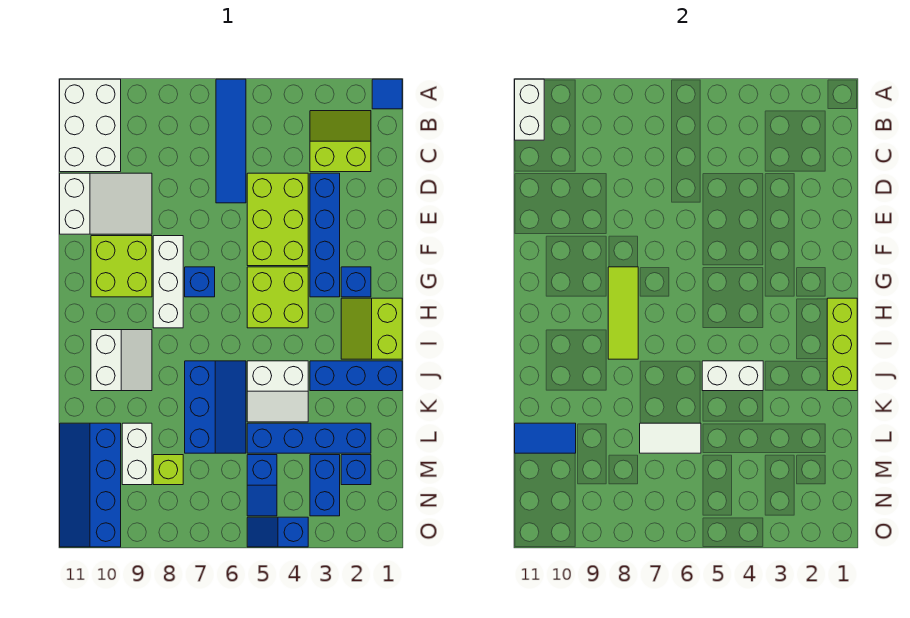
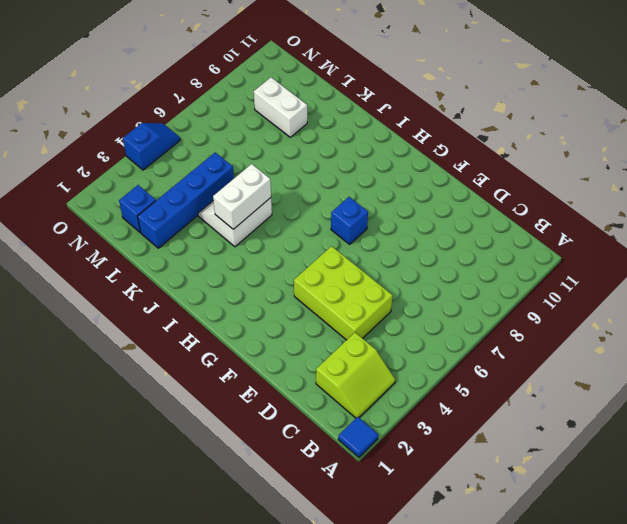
none -> blue 1x4 tile [216,79,246,203]
none -> white 2x3 brick [60,79,121,172]
none -> blue 1x4 brick [310,173,340,297]
none -> white 2x3 slope [60,173,152,234]

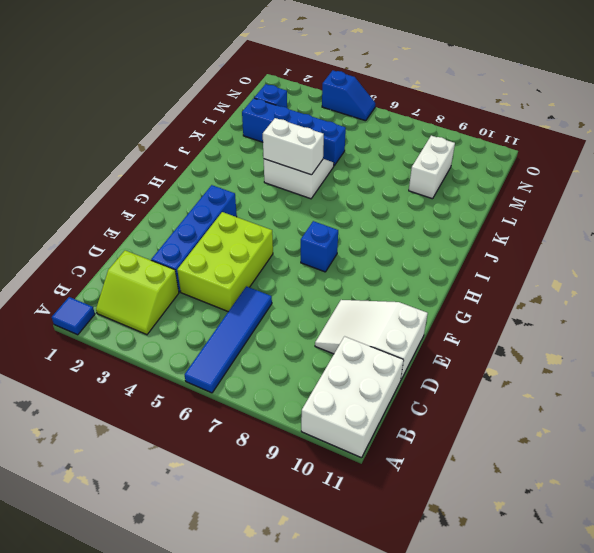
none -> white 1x3 brick [153,236,183,328]
none -> lime 2x2 brick [91,236,152,297]
none -> blue 1x1 brick [341,267,371,297]
none -> lime 2x2 brick [247,267,308,328]

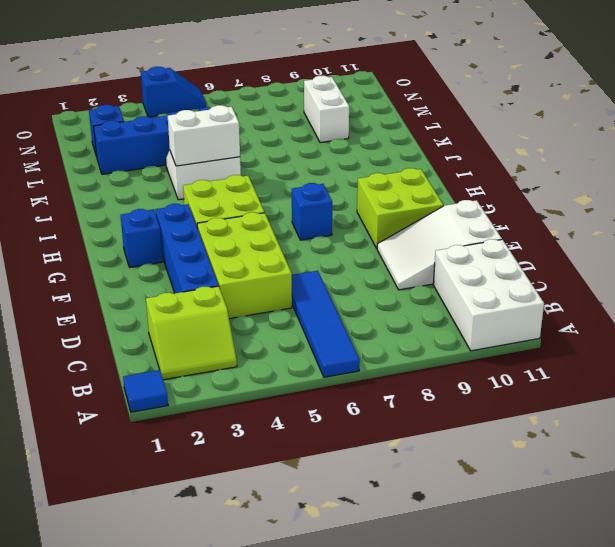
none -> white 1x3 brick [153,236,183,328]
none -> lime 2x2 slope [341,298,402,359]
none -> white 2x2 slope [91,330,152,391]
none -> blue 1x3 brick [310,361,402,391]

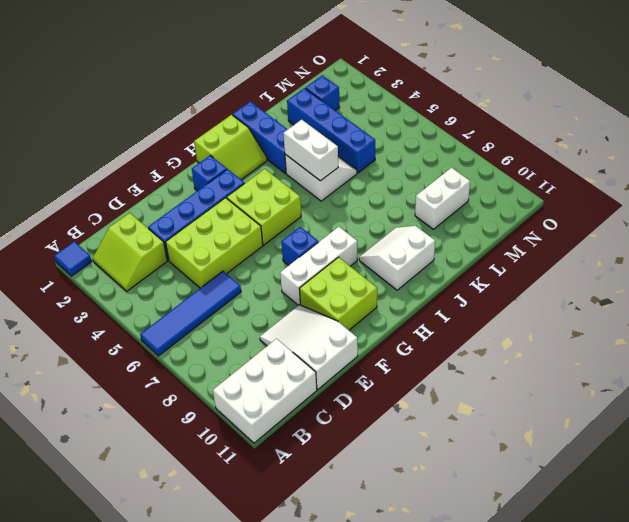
none -> blue 2x3 slope [185,361,246,453]
none -> blue 2x4 slope [60,423,121,547]
none -> blue 1x2 brick [310,455,340,516]
none -> blue 1x2 slope [247,455,277,516]

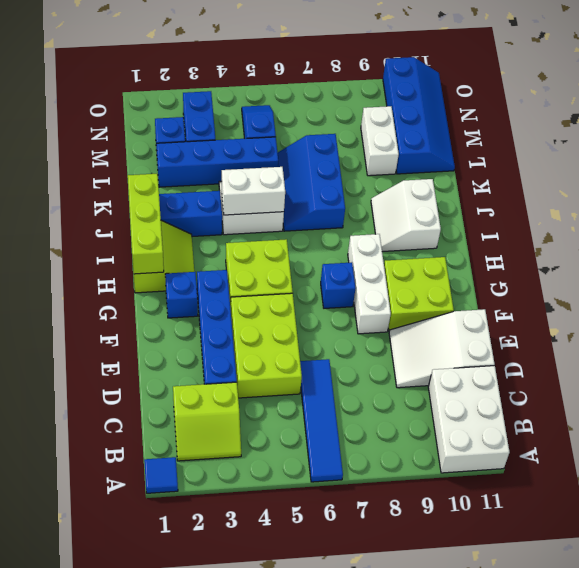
none -> lime 1x1 brick [153,455,183,485]
none -> blue 1x2 slope [247,517,308,547]
none -> white 1x2 brick [515,79,544,140]
none -> lime 1x3 tile [608,267,638,359]

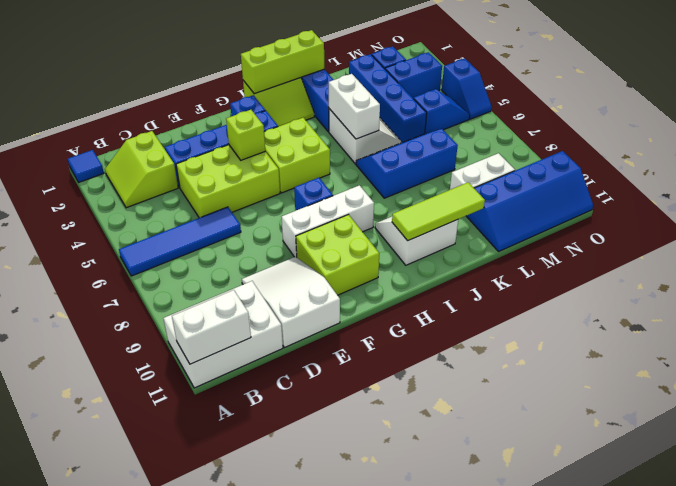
lime 1x1 brick [226,110,265,160] -> lime 1x1 brick moved to [153,455,183,485]
lime 1x3 tile [392,182,485,241] -> lime 1x3 tile moved to [608,267,638,359]
none -> white 1x2 tile [640,423,701,453]
none -> blue 1x2 tile [515,423,576,453]

